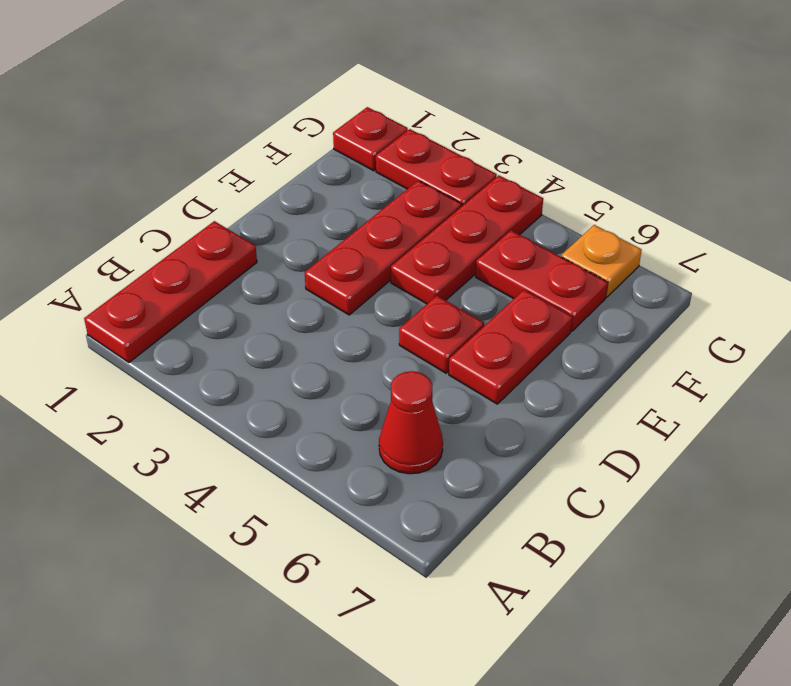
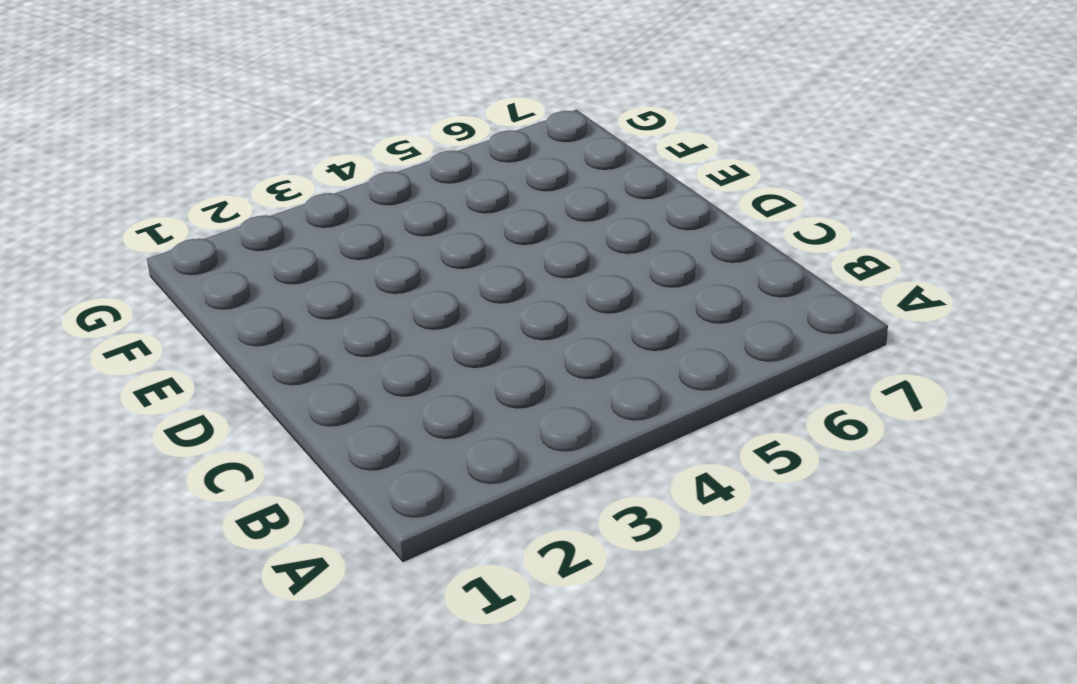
none -> red 1x3 plate [84,221,257,363]
none -> red 1x1 cone [379,371,443,474]

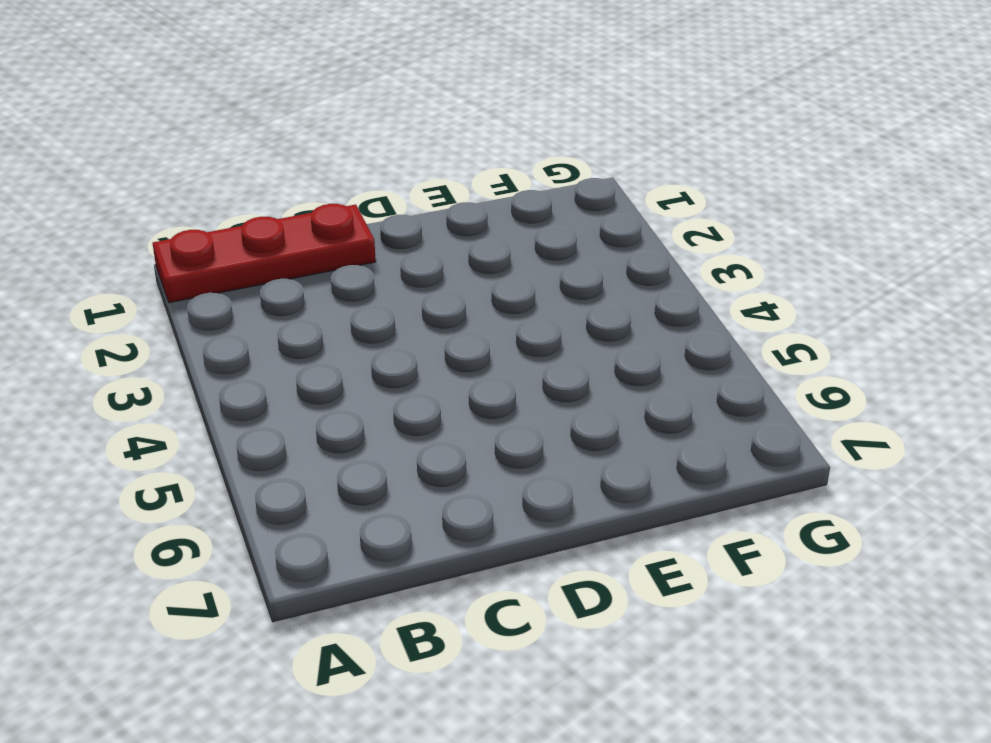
none -> red 1x1 cone [379,371,443,474]
none -> red 1x3 plate [305,181,461,315]

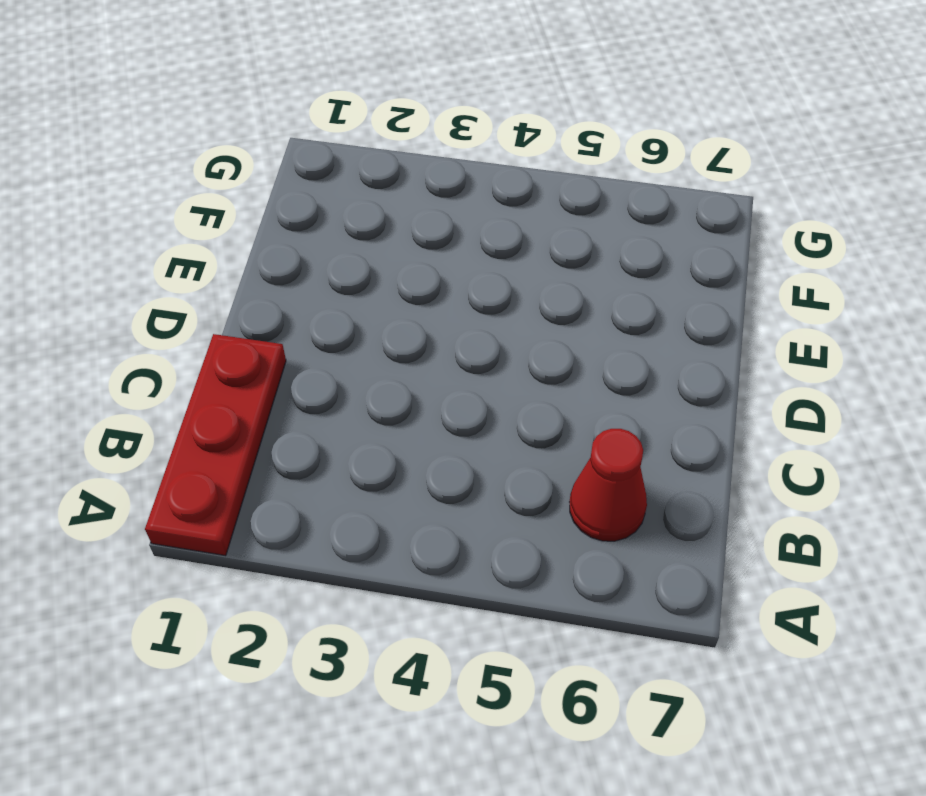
none -> red 1x3 plate [305,181,461,315]
none -> red 1x1 plate [399,296,484,373]

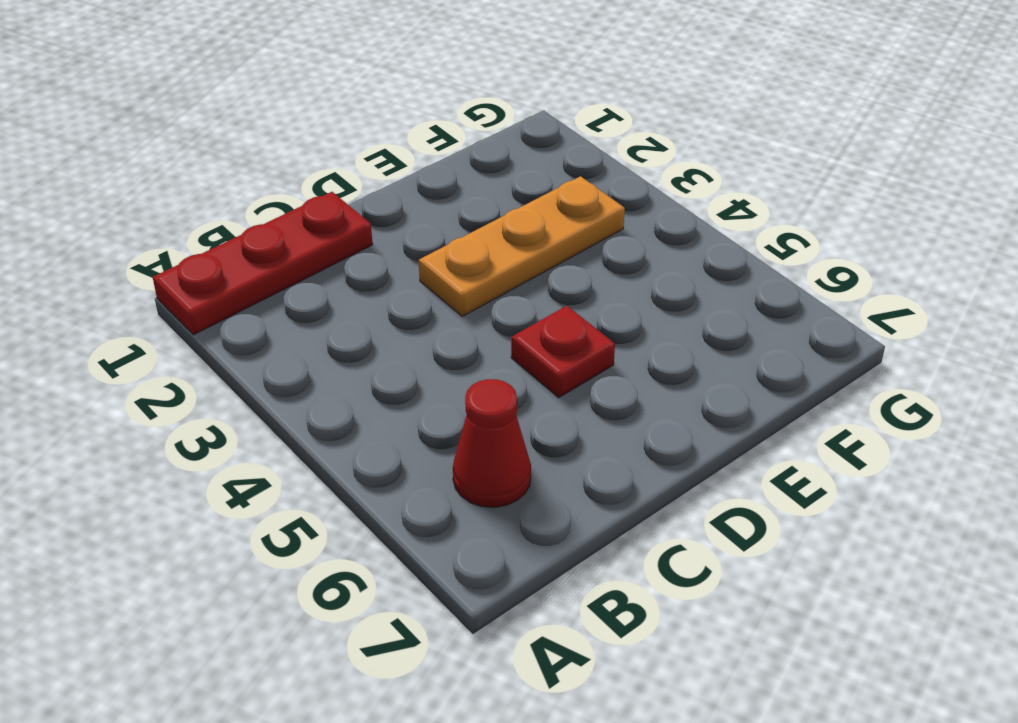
orange 1x3 plate [419,176,625,316] -> red 1x3 plate [305,181,461,315]
none -> red 1x2 plate [449,290,572,404]
none -> red 1x3 plate [391,175,543,304]

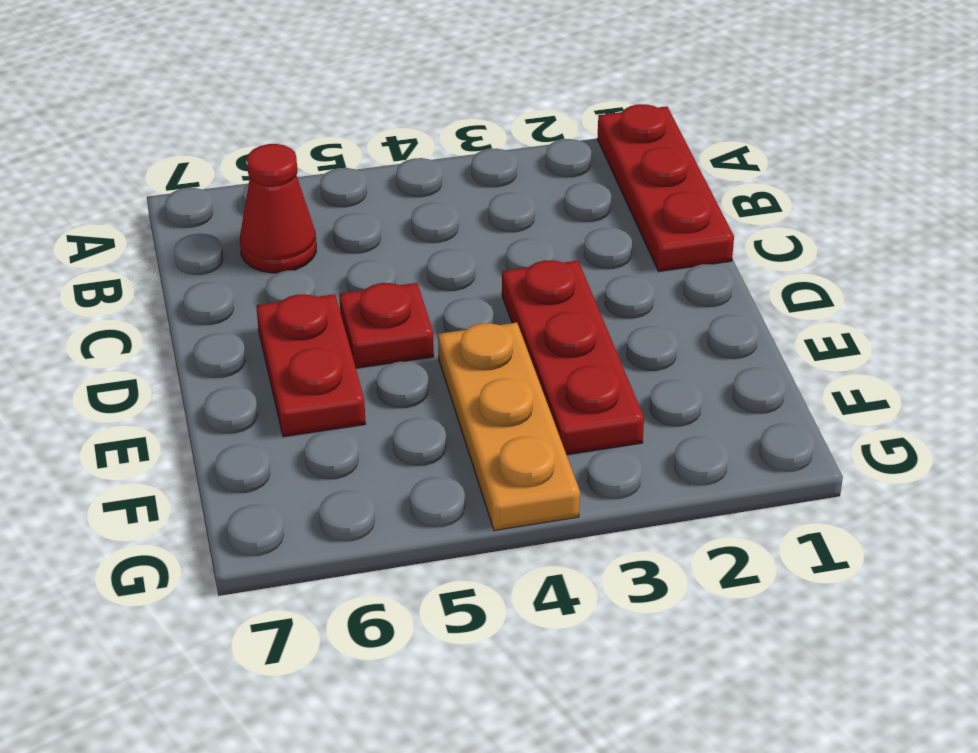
orange 1x3 plate [438,323,580,531] -> red 1x3 plate [391,175,543,304]
none -> red 1x2 plate [476,230,608,331]
none -> red 1x1 plate [333,107,408,171]

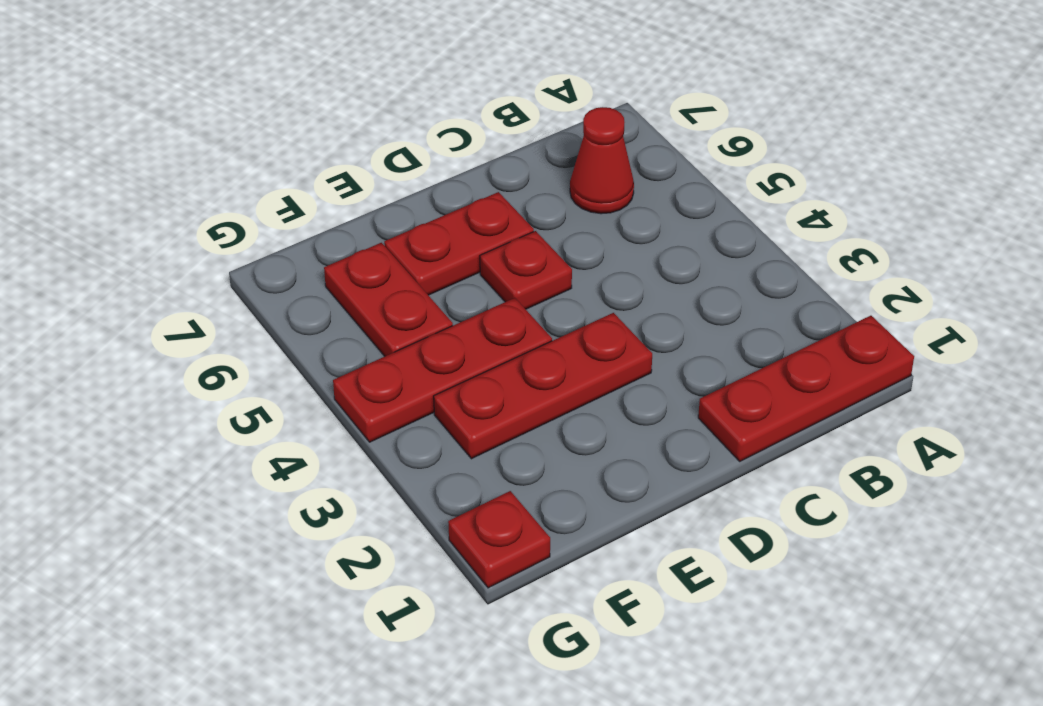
none -> red 1x2 plate [376,129,497,207]
none -> orange 1x1 plate [561,225,642,297]

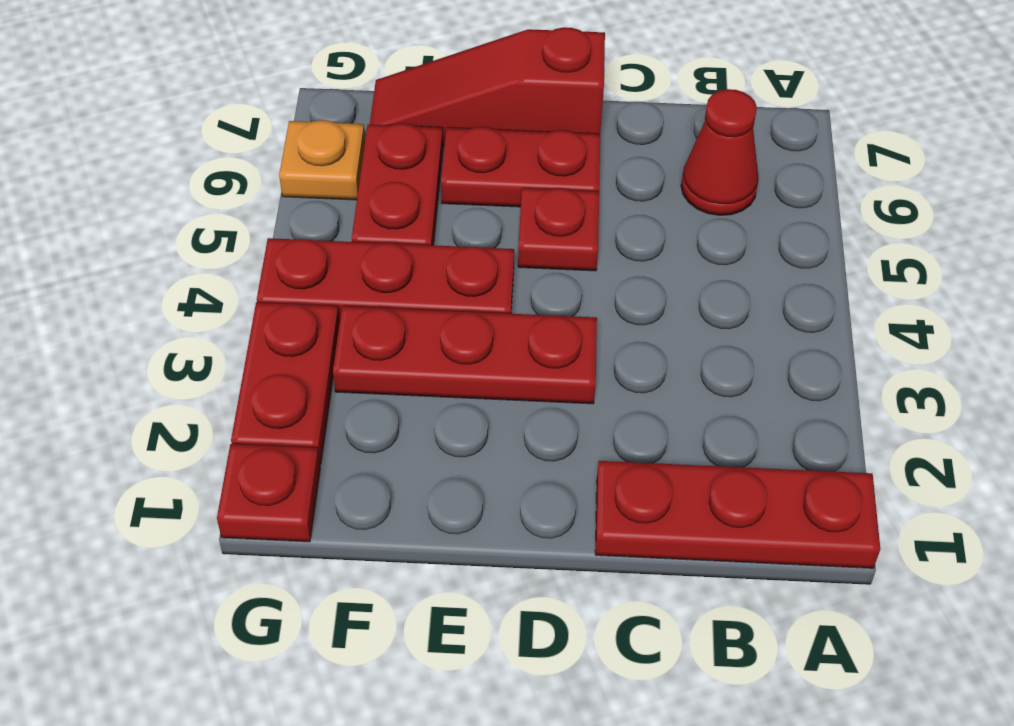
red 1x3 slope [370,27,605,147] -> none

